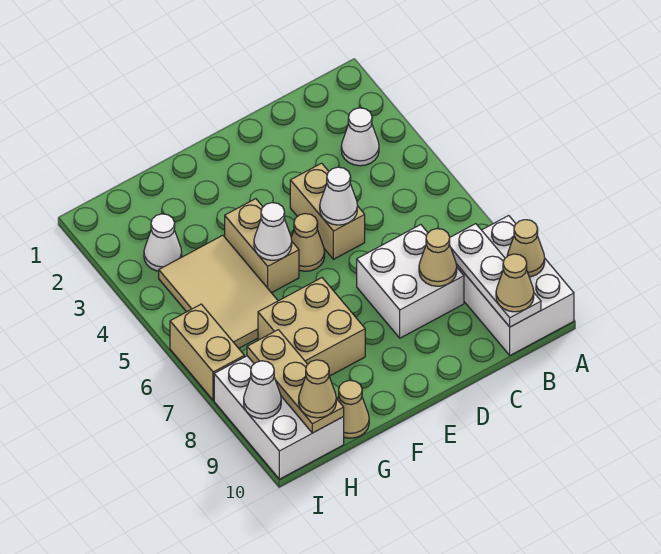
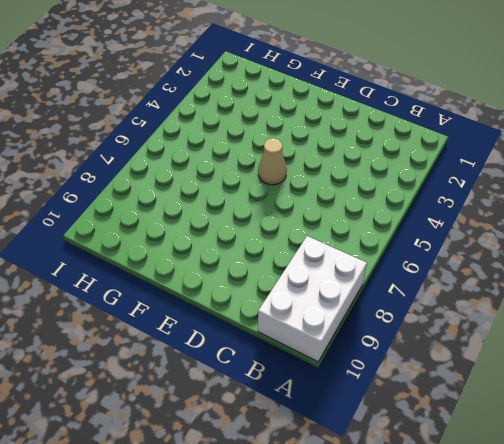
none -> white 1x1 cone [341,108,379,166]
none -> white 2x2 brick [357,225,464,338]
none -> tan 1x2 brick [290,163,365,259]

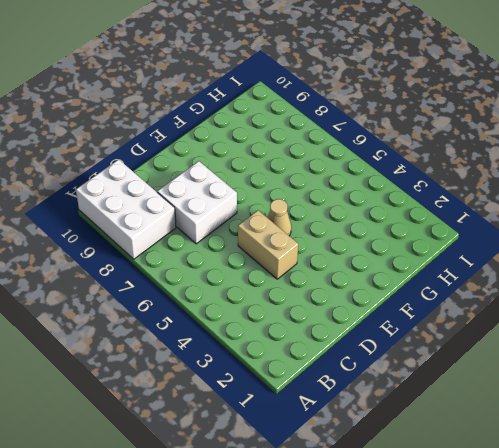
none -> white 1x1 cone [341,108,379,166]
none -> tan 1x2 brick [225,199,299,293]
none -> tan 2x2 brick [258,278,365,376]

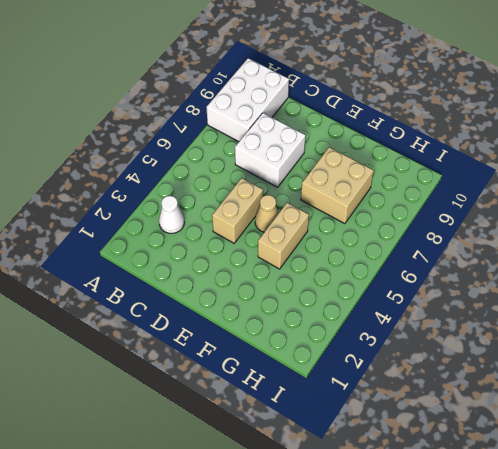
none -> tan 2x3 tile [159,235,278,348]
none -> tan 1x1 cone [338,380,369,438]
none -> white 1x1 cone [144,214,182,271]

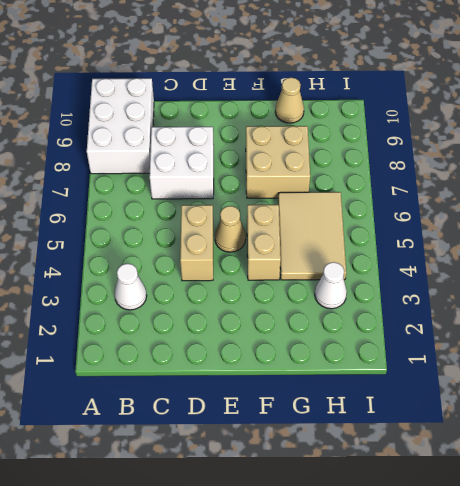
none -> white 2x3 brick [214,356,344,479]
none -> tan 1x2 brick [170,304,244,400]
none -> tan 1x1 cone [507,220,545,277]

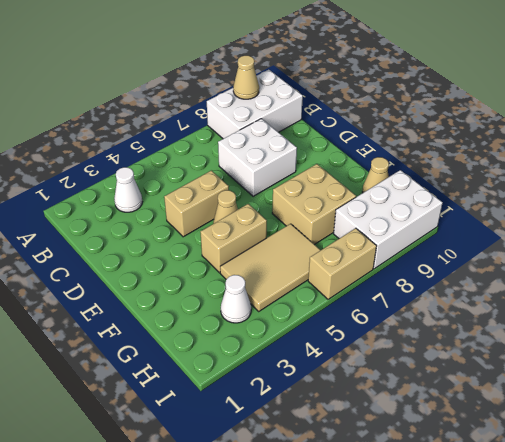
none -> white 1x3 plate [449,224,541,327]
none -> tan 1x1 cone [419,229,457,286]
none -> white 1x1 cone [320,167,357,225]

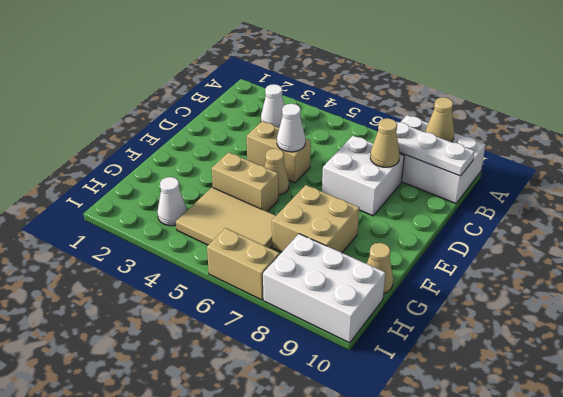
none -> white 1x1 cone [254,203,292,260]
none -> tan 1x3 plate [247,330,344,433]
none -> white 1x1 cone [244,361,281,419]

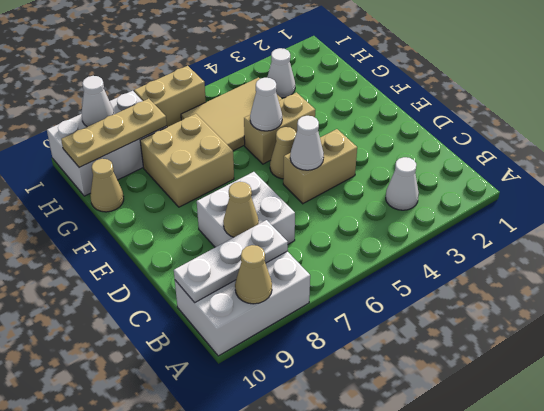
none -> tan 1x1 cone [496,254,534,312]
none -> tan 1x1 cone [299,360,336,418]

